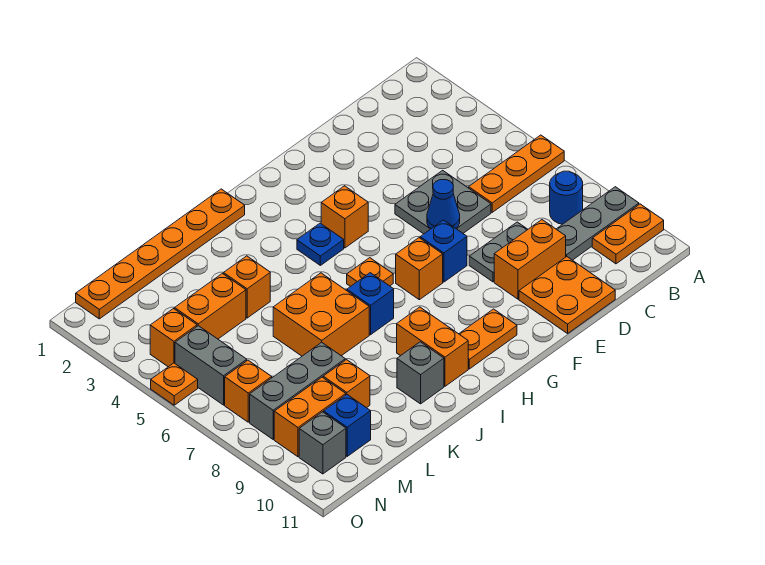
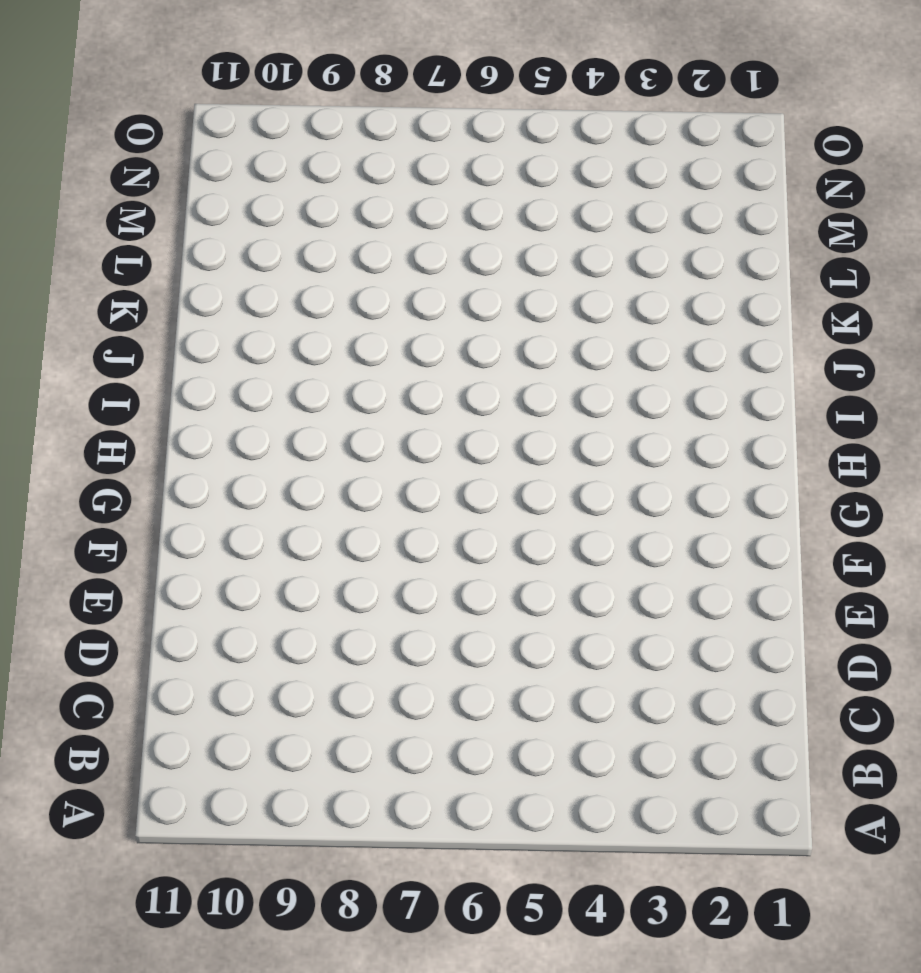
none -> orange 1x3 plate [469,135,564,212]
none -> grey 1x3 plate [557,187,639,260]
none -> orange 1x2 plate [592,204,664,264]
none -> blue 1x1 round brick [550,171,583,224]

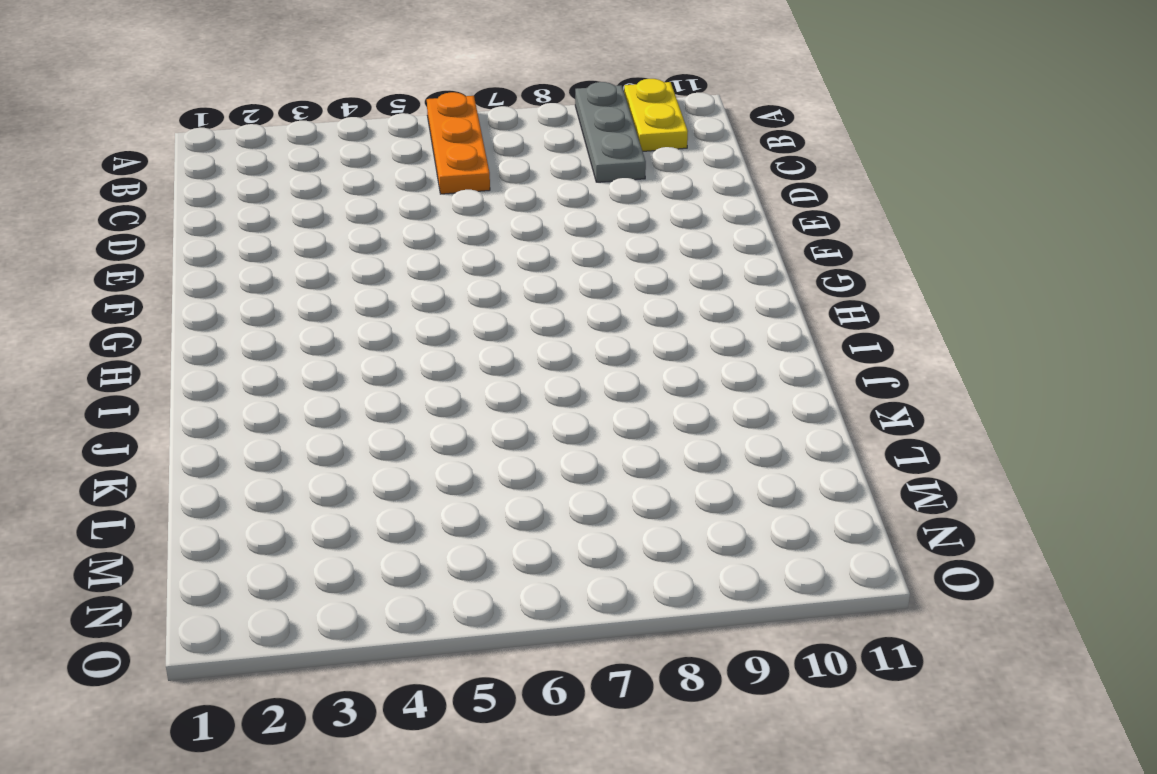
yellow 1x2 plate [624,79,688,151] -> orange 1x2 plate [592,204,664,264]
none -> blue 1x1 round brick [550,171,583,224]
none -> grey 2x2 plate [395,170,491,234]
none -> grey 1x2 plate [469,222,528,282]
none -> orange 1x2 brick [494,220,566,299]

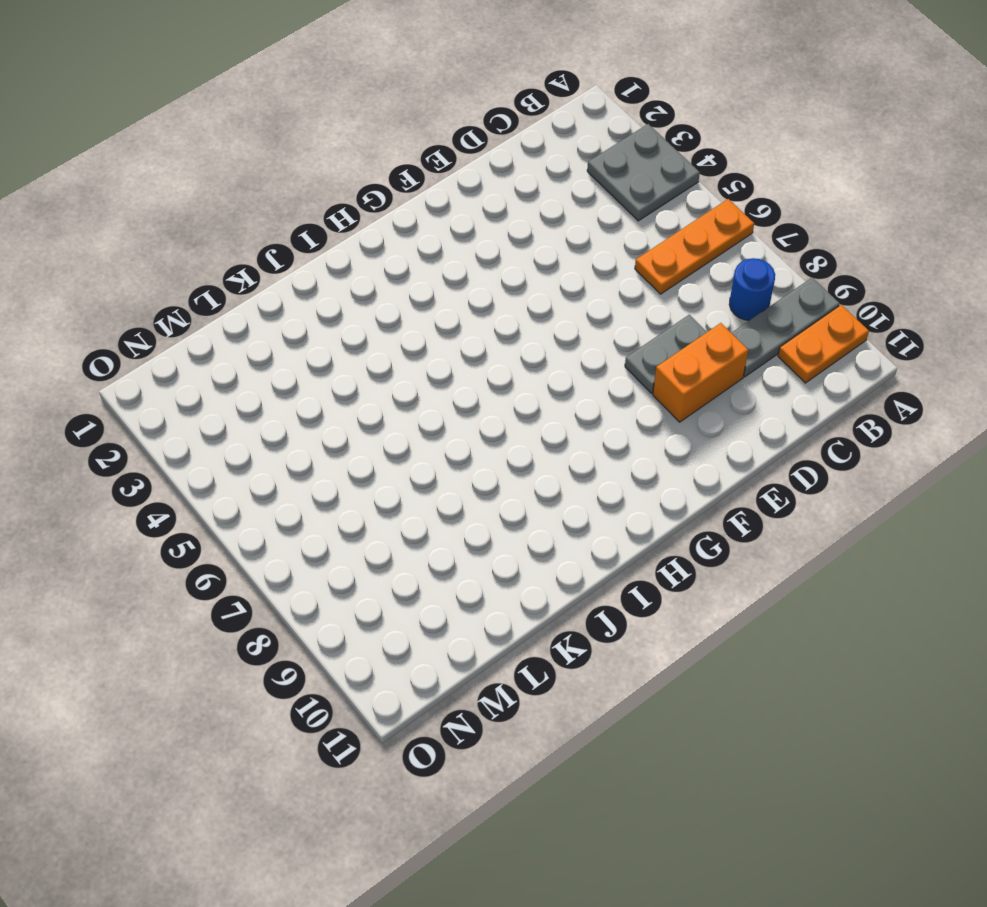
grey 2x2 plate [587,124,700,221] -> grey 2x2 plate moved to [395,170,491,234]
none -> orange 2x2 plate [519,257,615,333]
none -> blue 1x1 brick [420,220,467,282]
none -> orange 1x1 brick [321,186,368,248]
none -> orange 1x1 brick [396,238,443,300]

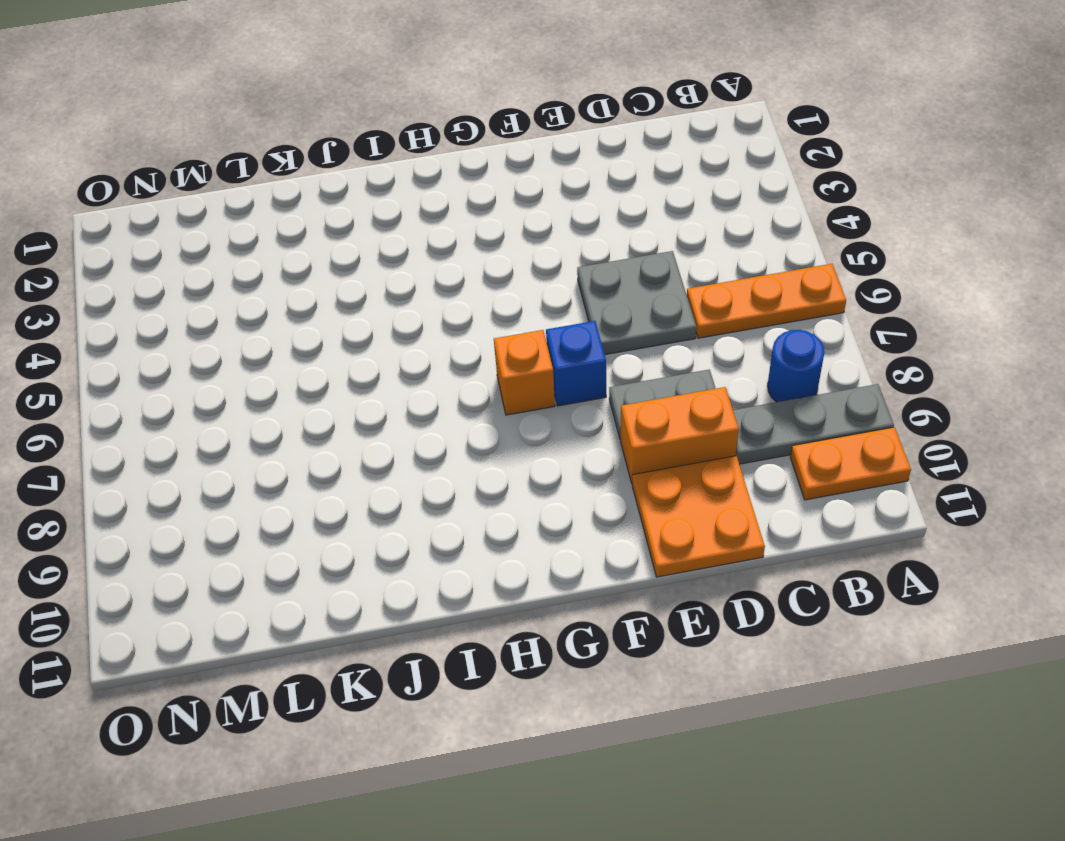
none -> orange 1x1 brick [321,186,368,248]
none -> orange 1x2 plate [459,309,517,369]
none -> blue 1x1 plate [297,223,344,265]
none -> orange 1x1 plate [347,258,393,287]

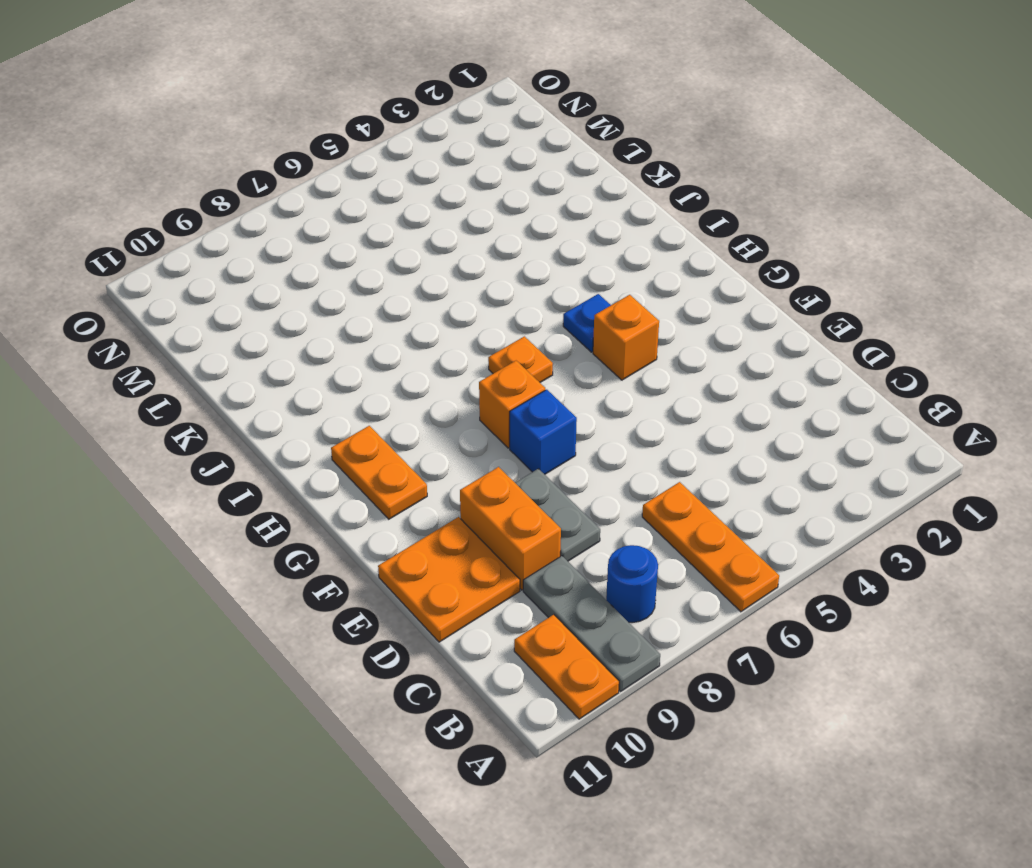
none -> grey 2x2 plate [395,170,491,234]
none -> orange 1x6 plate [76,189,245,319]
none -> blue 1x1 brick [347,273,394,335]
none -> orange 1x2 brick [397,307,468,386]

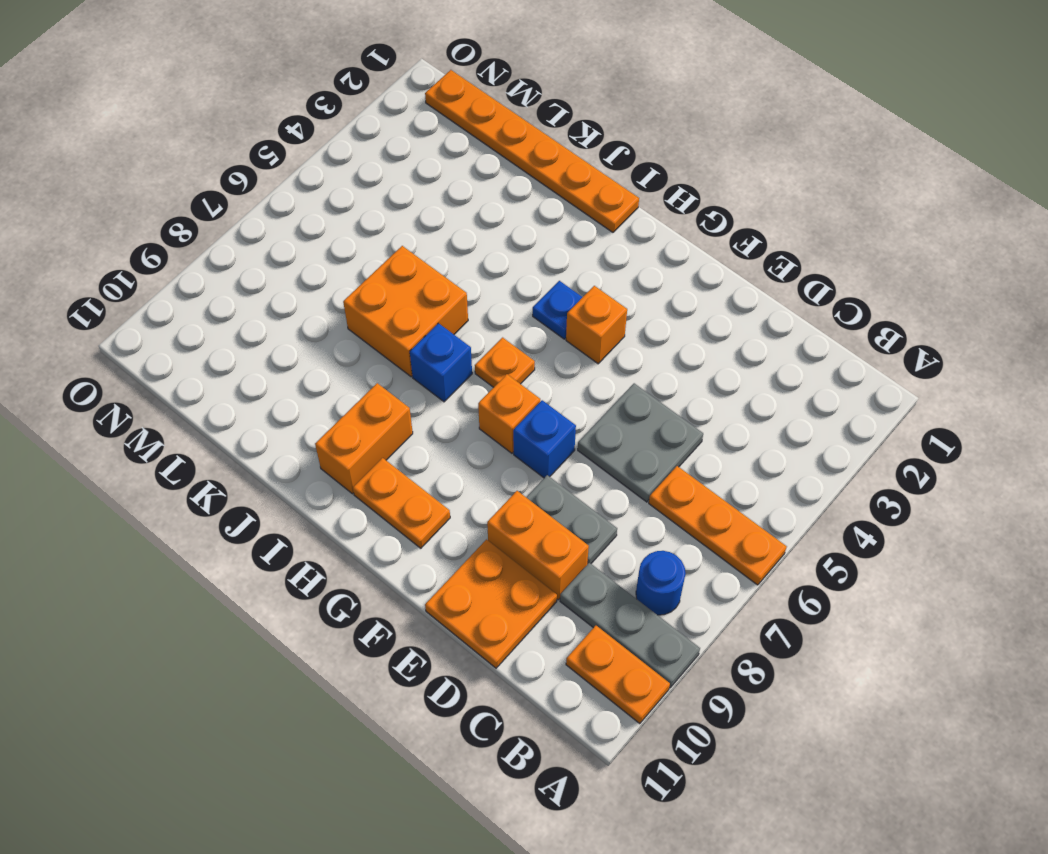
none -> grey 1x1 brick [397,342,444,404]
none -> orange 1x1 brick [224,256,270,318]
none -> orange 1x2 brick [175,273,246,339]
none -> grey 1x3 brick [250,342,345,439]

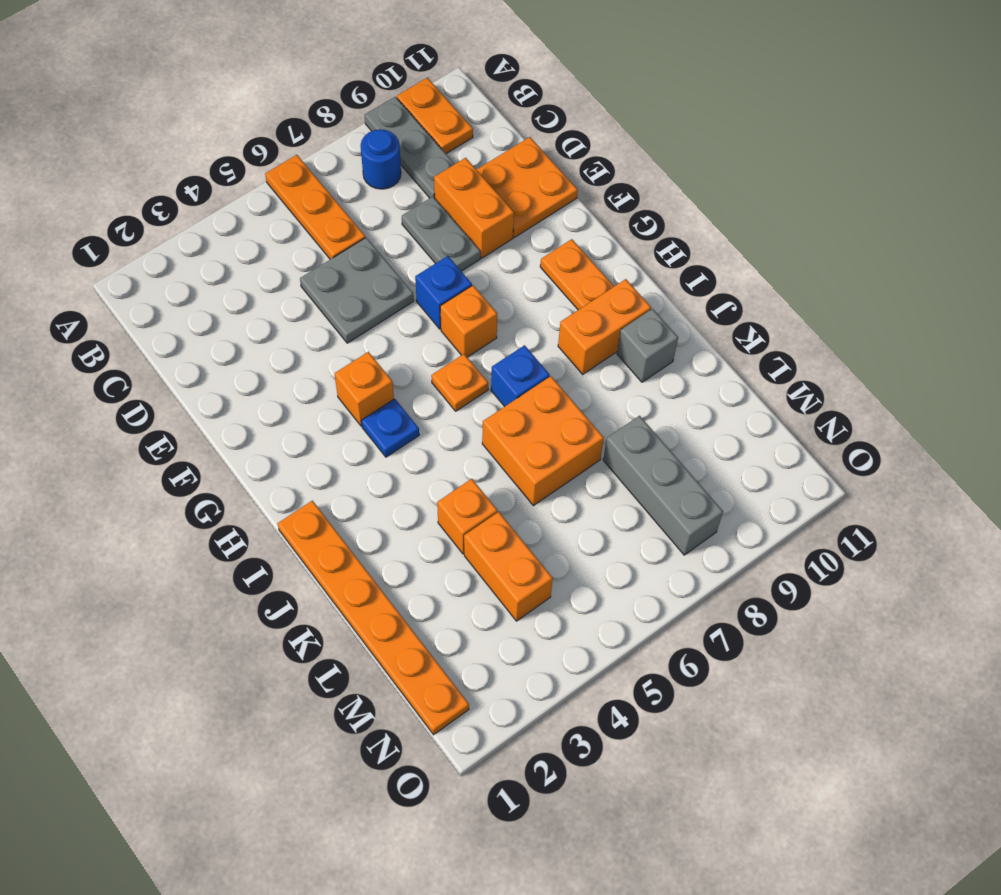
none -> orange 1x1 brick [323,360,370,408]
none -> orange 1x2 brick [274,377,346,457]
none -> blue 1x1 brick [324,395,371,456]
none -> orange 1x1 brick [150,309,197,367]

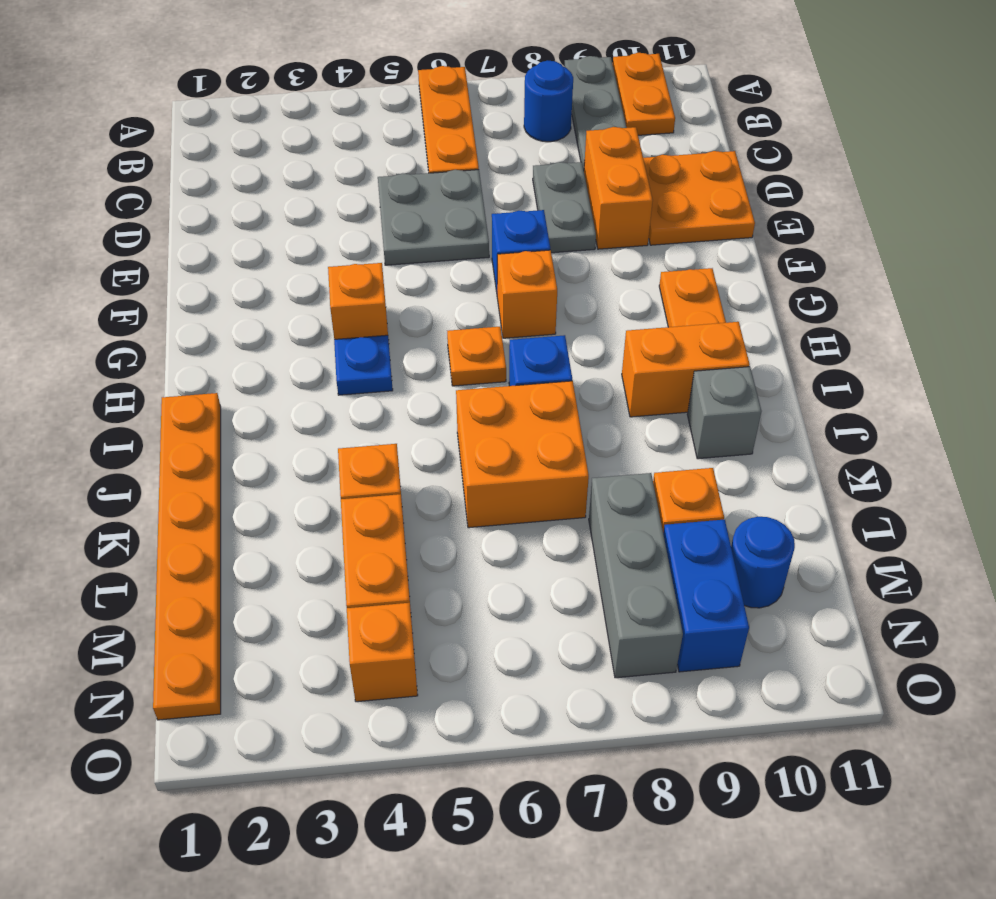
blue 1x2 brick [663,520,749,672] -> orange 1x2 brick [274,377,346,457]
blue 1x1 round brick [731,517,795,608] -> blue 1x1 brick [324,395,371,456]
none -> grey 1x2 brick [175,326,247,405]
none -> orange 1x1 brick [225,360,272,422]
none -> grey 1x1 brick [299,412,346,474]
none -> orange 1x1 plate [151,363,198,405]

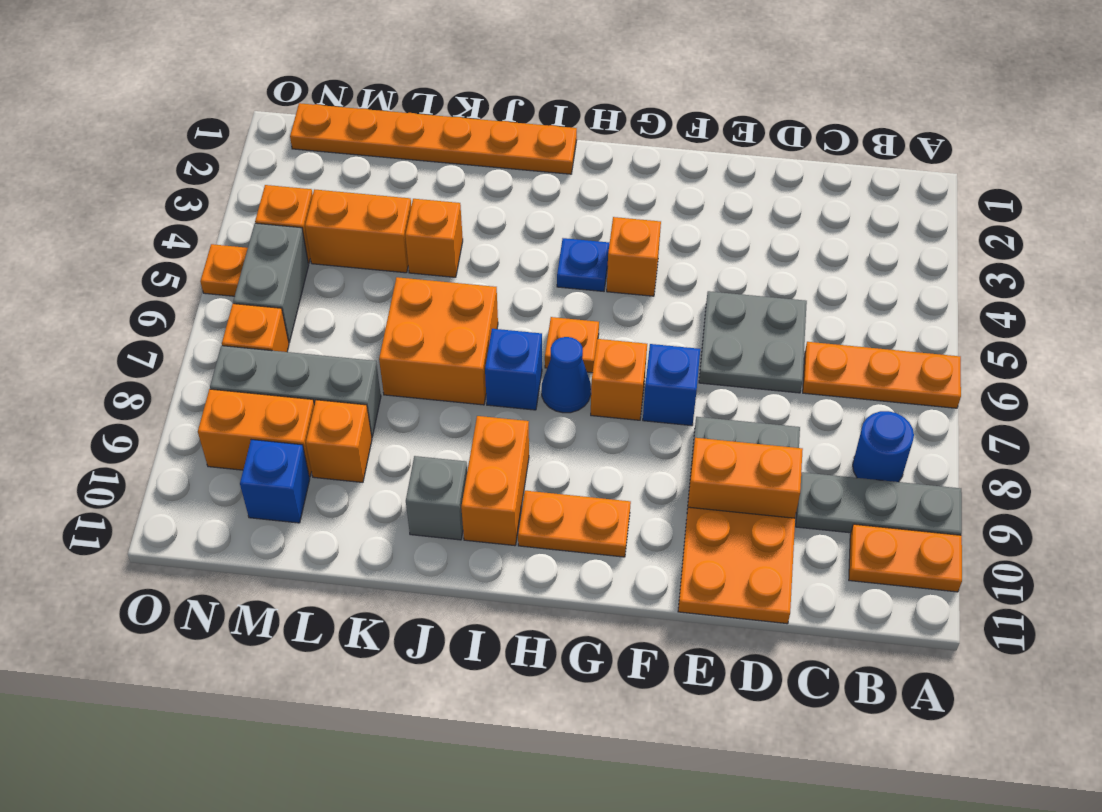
blue 1x1 cone [542,337,591,413] -> blue 1x1 cone moved to [427,180,460,229]
none -> grey 1x1 brick [299,412,346,474]

